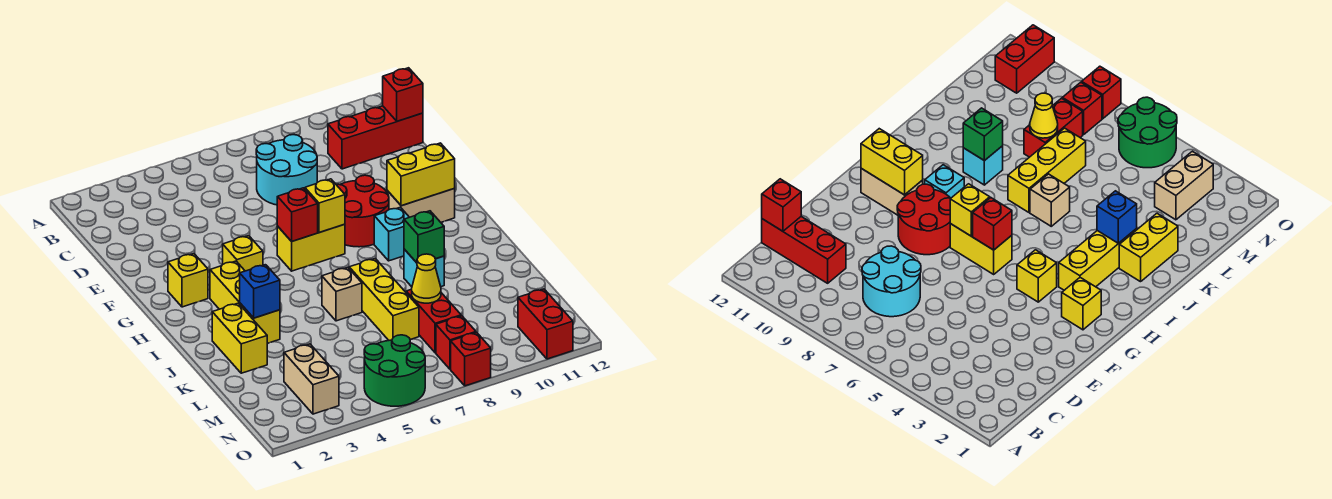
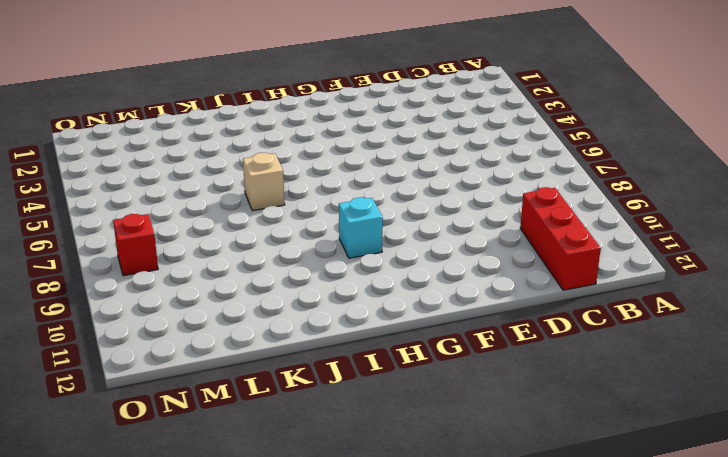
none -> cyan 2x2 round brick [256,135,317,205]
none -> red 2x2 round brick [336,175,389,247]
none -> yellow 1x1 brick [168,254,208,307]

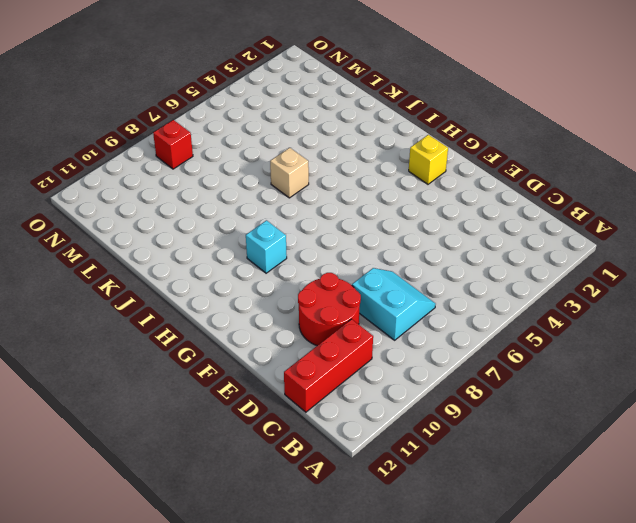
cyan 2x2 slope [352,268,436,340] -> cyan 2x2 round brick [256,135,317,205]
red 2x2 round brick [298,273,361,346] -> red 2x2 round brick moved to [336,175,389,247]
none -> yellow 1x1 brick [223,236,263,271]
none -> yellow 1x2 brick [277,224,345,271]
none -> tan 1x2 brick [387,189,455,222]

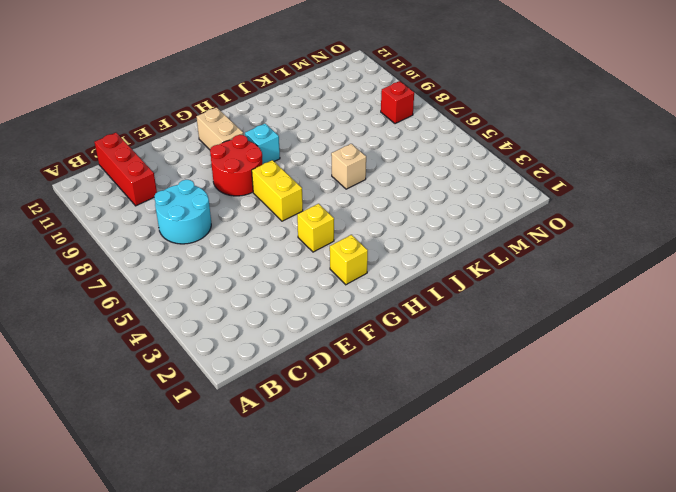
none -> yellow 1x3 brick [210,261,280,343]
none -> yellow 1x2 brick [212,303,267,373]
none -> yellow 1x3 brick [349,259,419,340]

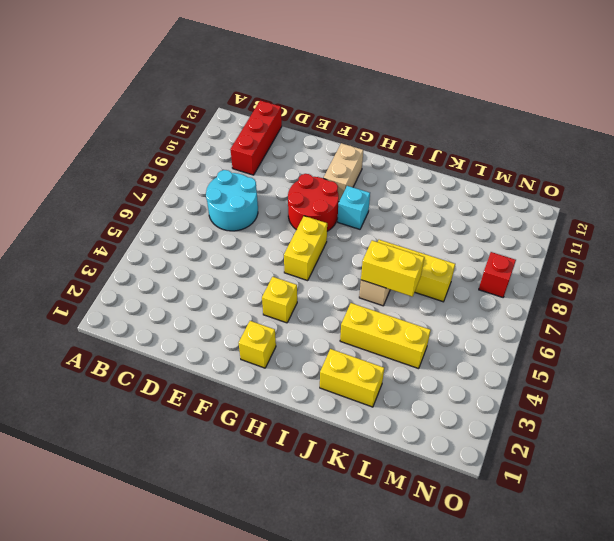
yellow 1x3 brick [340,303,431,369] -> yellow 1x3 brick moved to [210,261,280,343]
yellow 1x2 brick [361,240,424,297] -> yellow 1x2 brick turned to [387,143,455,206]
none -> cyan 1x1 brick [404,249,444,287]
none -> red 1x2 brick [406,289,461,353]
none -> tan 1x2 brick [284,344,339,414]

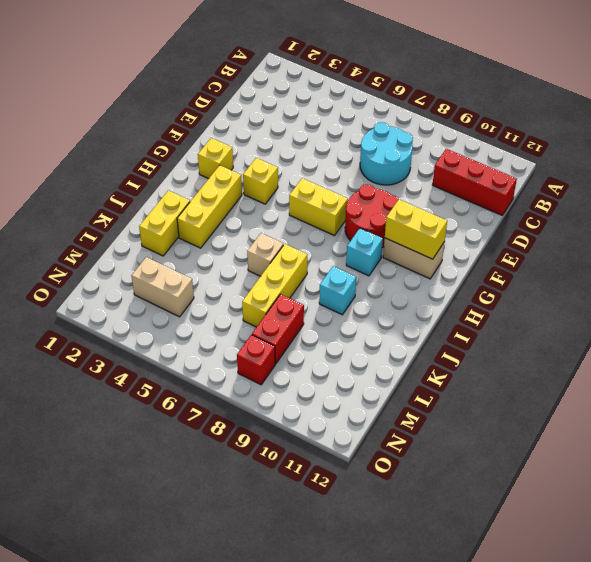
tan 1x2 brick [132,257,194,317] -> tan 1x2 brick turned to [284,344,339,414]
none -> green 2x2 round brick [364,335,425,406]
none -> red 1x2 brick [518,289,573,359]
none -> red 1x1 brick [451,332,491,386]

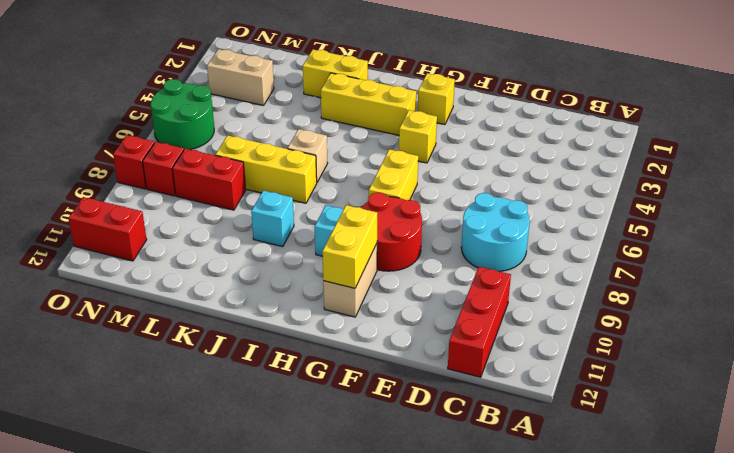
none -> red 1x1 brick [383,68,423,121]
none -> red 1x1 brick [277,188,318,241]
none -> yellow 1x1 brick [305,179,345,233]

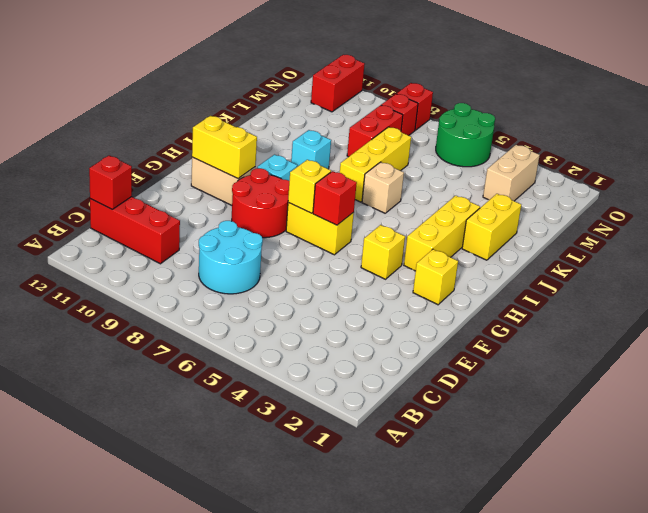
none -> blue 1x1 brick [240,265,280,318]
none -> green 1x1 brick [404,211,444,263]
none -> yellow 1x1 cone [412,254,441,303]

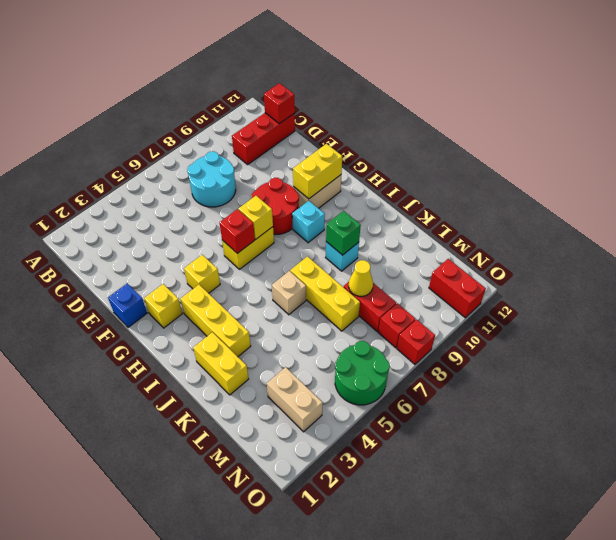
blue 1x1 brick [108,283,147,327] -> blue 1x1 brick moved to [240,265,280,318]

